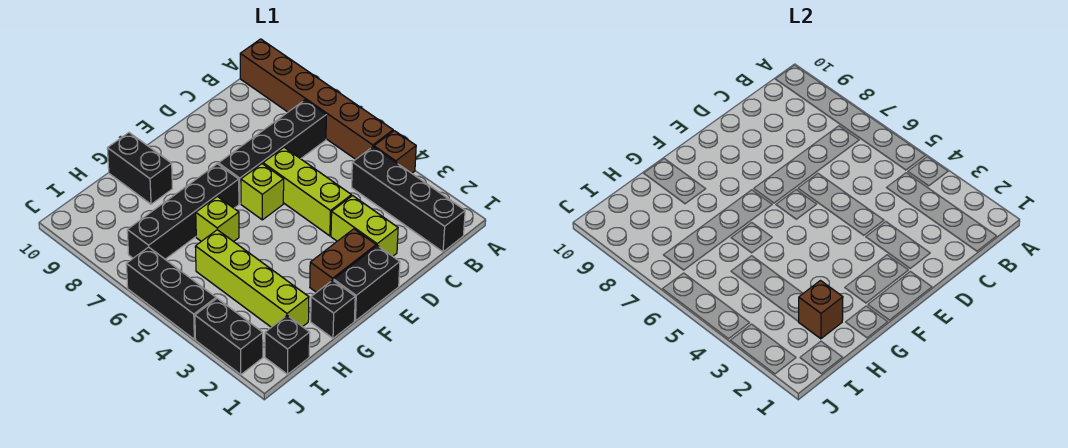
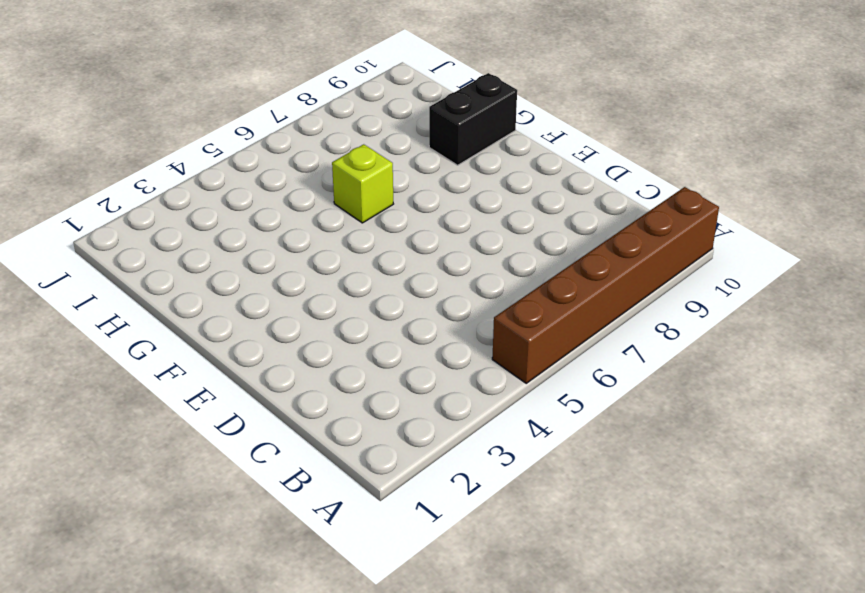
none -> brown 1x1 brick [374,131,416,173]
none -> black 1x4 brick [352,147,465,252]
none -> black 1x4 brick [218,100,326,204]

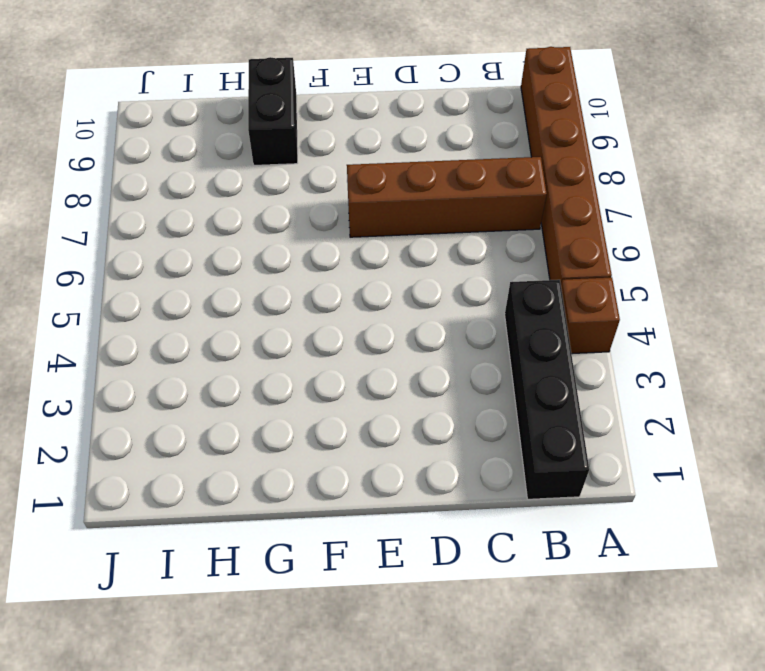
brown 1x4 brick [347,157,547,237] -> black 1x4 brick [218,100,326,204]
none -> lime 1x2 brick [331,196,398,256]
none -> lime 1x3 brick [263,147,351,236]
none -> black 1x2 brick [334,246,400,321]

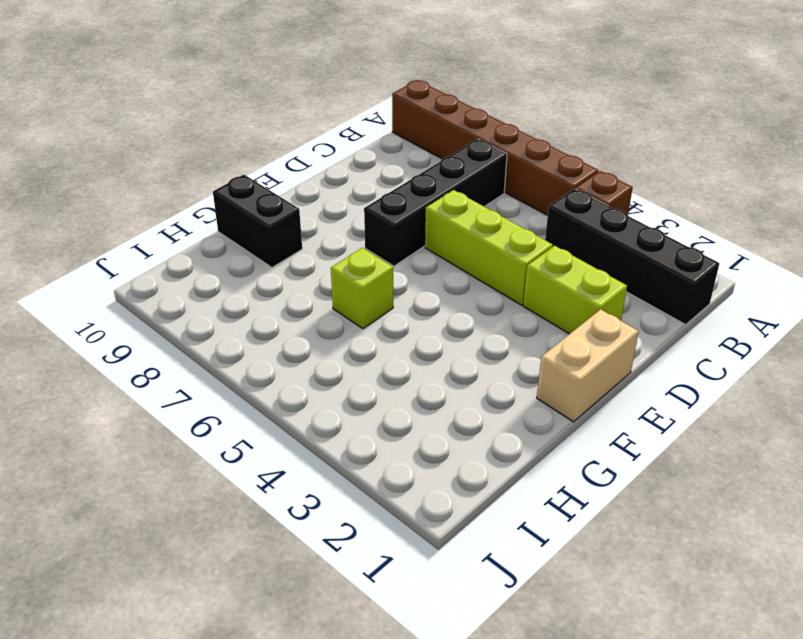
tan 1x2 brick [537,309,639,422] -> black 1x2 brick [334,246,400,321]
none -> brown 1x2 brick [310,229,376,293]
none -> lime 1x1 brick [241,164,284,220]
none -> black 1x4 brick [127,164,239,259]

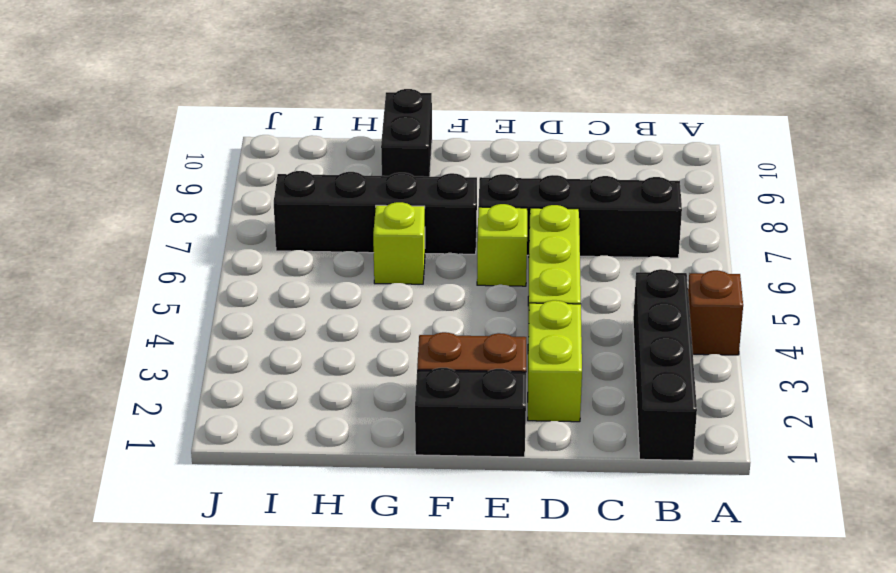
none -> brown 1x6 brick [240,39,393,159]
none -> black 1x1 brick [311,280,355,338]
none -> lime 1x4 brick [195,230,309,327]

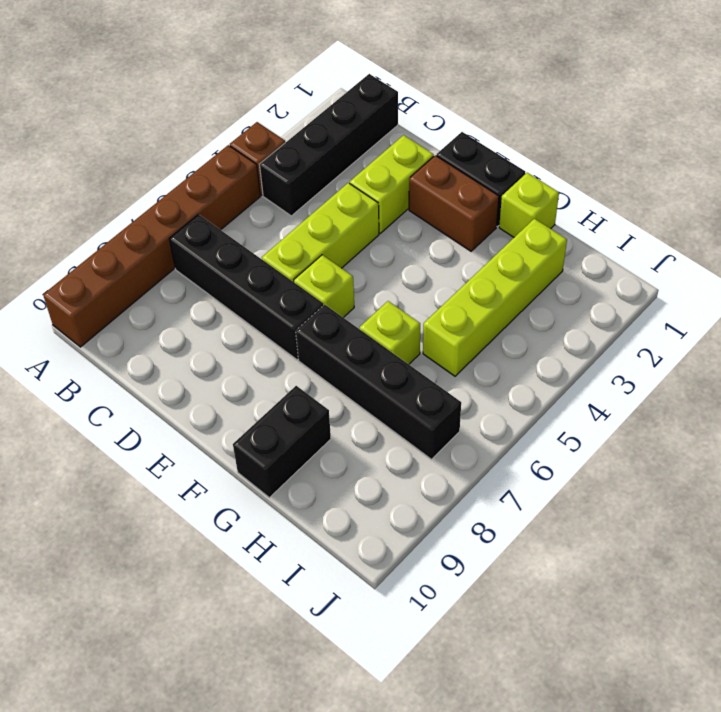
lime 1x1 brick [499,173,559,237] -> black 1x1 brick [311,280,355,338]
none -> black 1x1 brick [265,316,310,374]
none -> black 1x2 brick [195,298,263,375]
none -> black 1x3 brick [126,247,216,339]

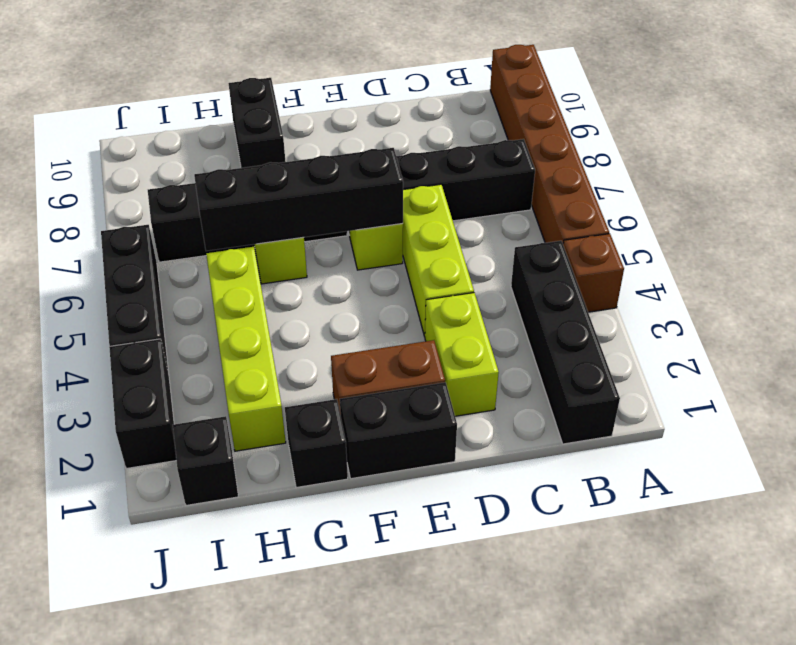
black 1x4 brick [194,148,403,251] -> none
none -> brown 1x1 brick [799,281,843,339]

